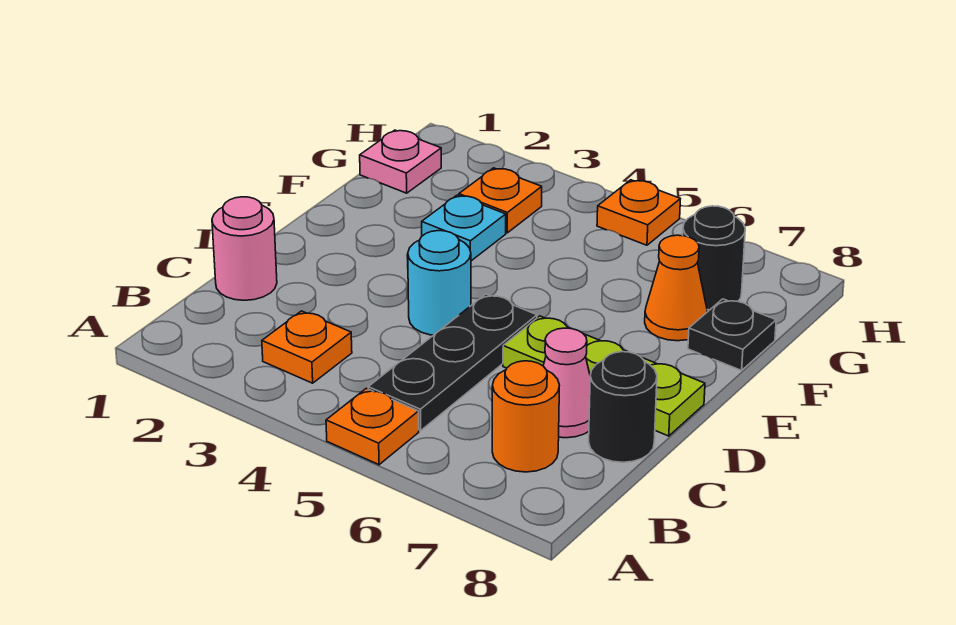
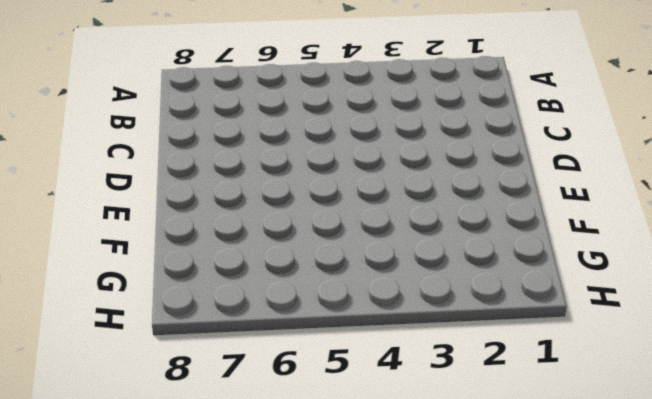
none -> orange 1x1 plate [326,388,419,465]
none -> orange 1x1 plate [262,311,352,383]
none -> black 1x3 plate [368,294,537,431]

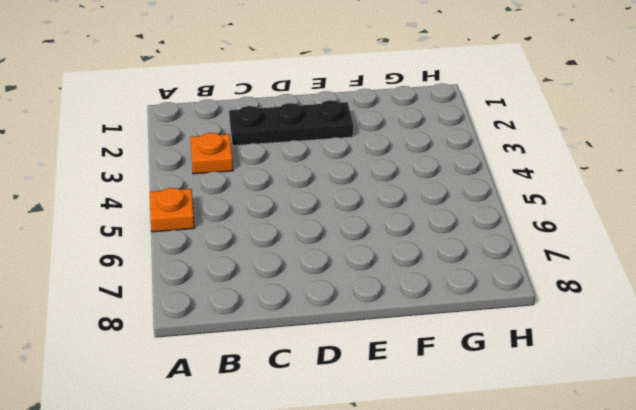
black 1x3 plate [229,100,353,146] -> black 1x3 plate moved to [368,294,537,431]
none -> orange 1x1 round brick [492,361,559,472]
none -> pink 1x1 round brick [212,197,277,300]
none -> pink 1x1 cone [543,328,590,438]

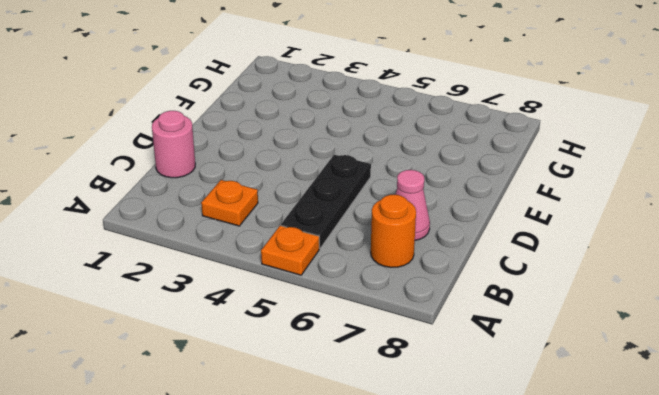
none -> black 1x1 round brick [589,352,657,462]
none -> cyan 1x1 round brick [408,231,471,335]
none -> lime 1x3 plate [503,316,705,436]

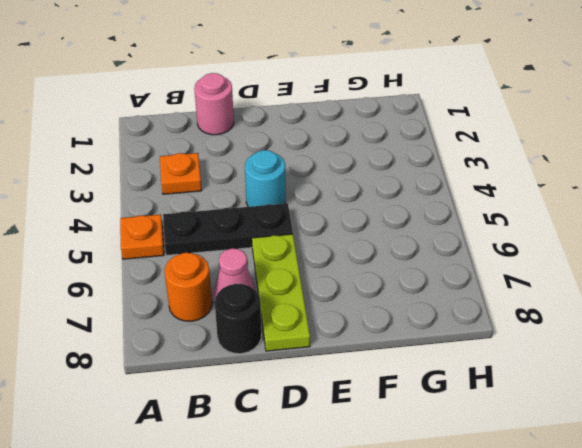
none -> cyan 1x1 plate [422,195,506,261]
none -> orange 1x1 cone [645,235,707,341]
none -> black 1x1 plate [688,299,776,370]

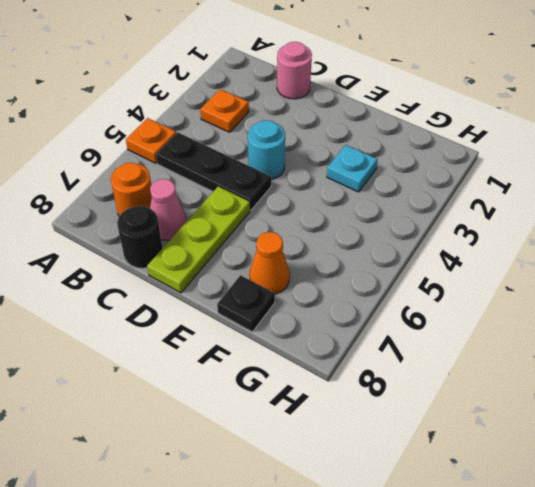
none -> pink 1x1 plate [360,130,441,193]
none -> orange 1x1 plate [459,168,542,233]
none -> black 1x1 round brick [683,206,745,310]

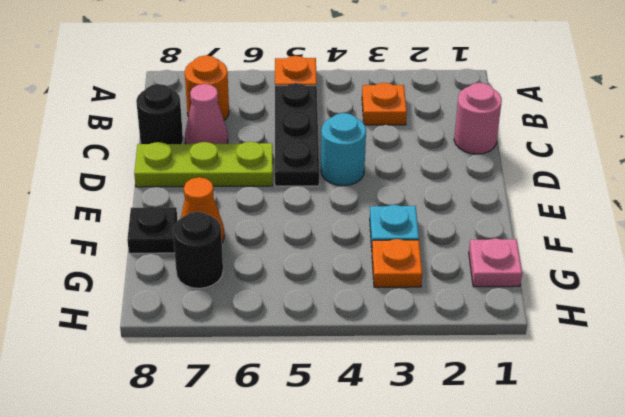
none -> orange 1x1 plate [597,180,680,245]

